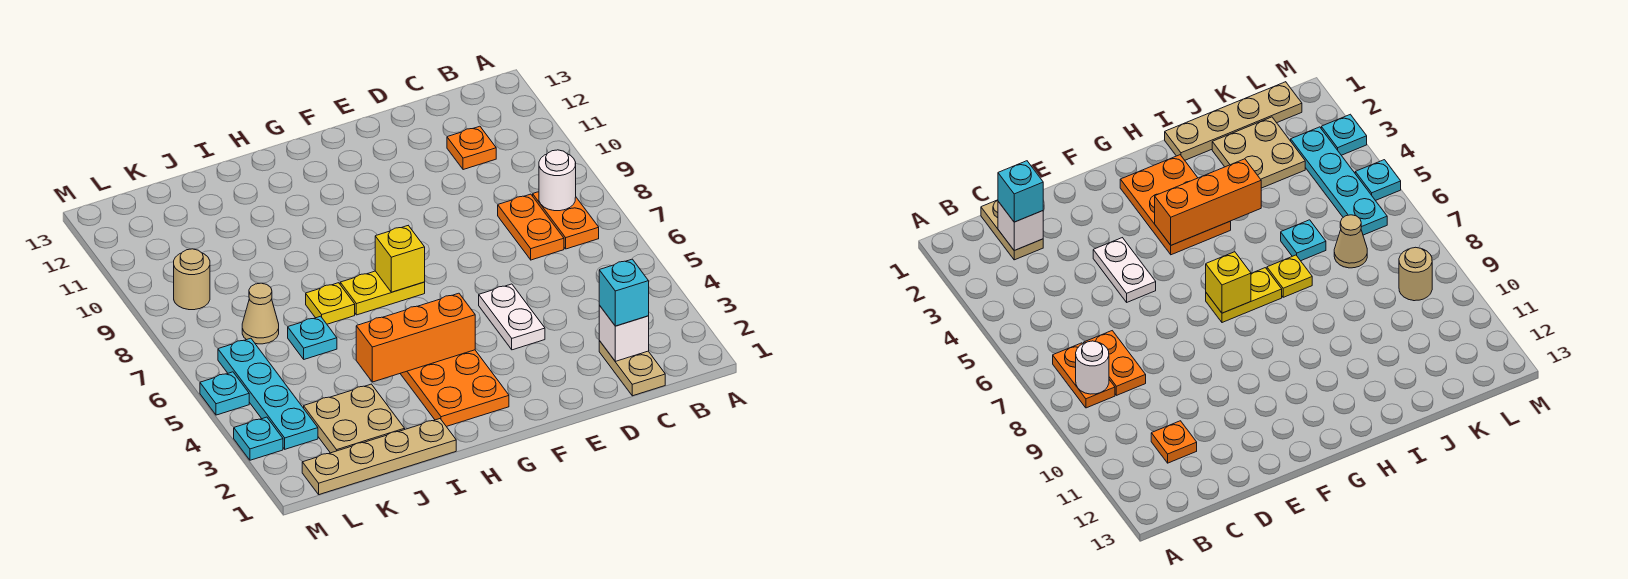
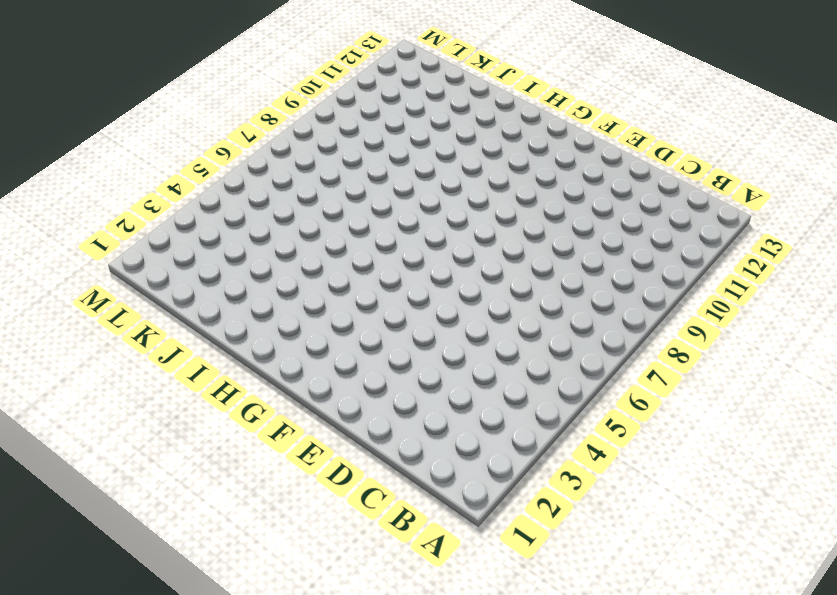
none -> orange 1x2 plate [533,192,599,249]
none -> tan 1x2 plate [599,341,665,396]
none -> orange 1x2 plate [498,194,564,260]

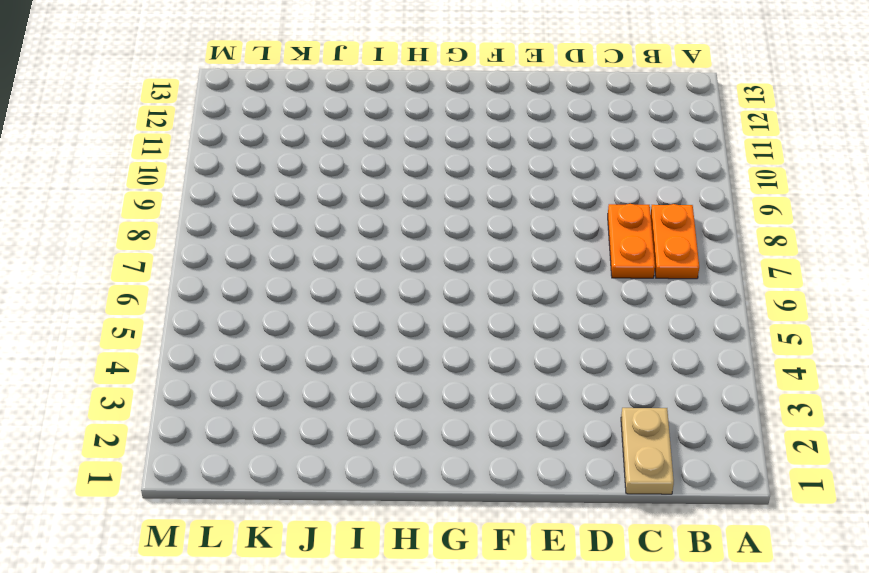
none -> orange 1x1 plate [447,126,496,170]
none -> white 1x2 plate [479,284,545,350]
none -> orange 2x3 plate [400,350,509,427]

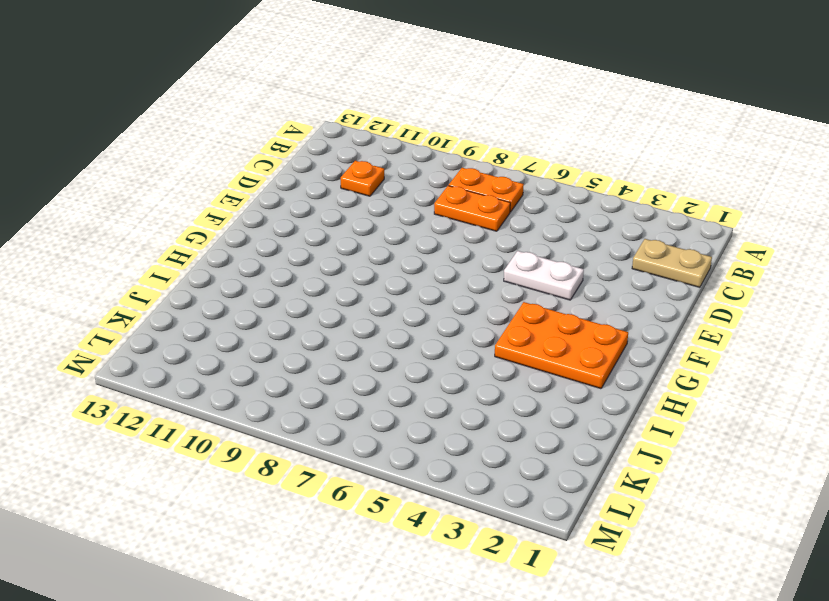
none -> yellow 1x2 plate [340,271,425,315]
none -> tan 1x4 plate [302,419,456,495]
none -> yellow 1x1 plate [306,283,355,324]

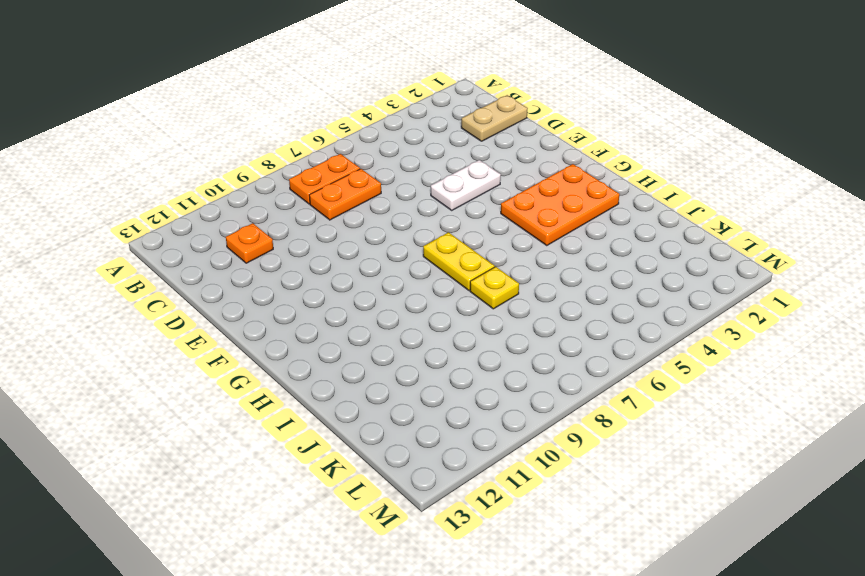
none -> tan 1x4 plate [302,419,456,495]
none -> tan 2x2 plate [304,384,405,453]
none -> cyan 1x1 plate [288,316,337,359]

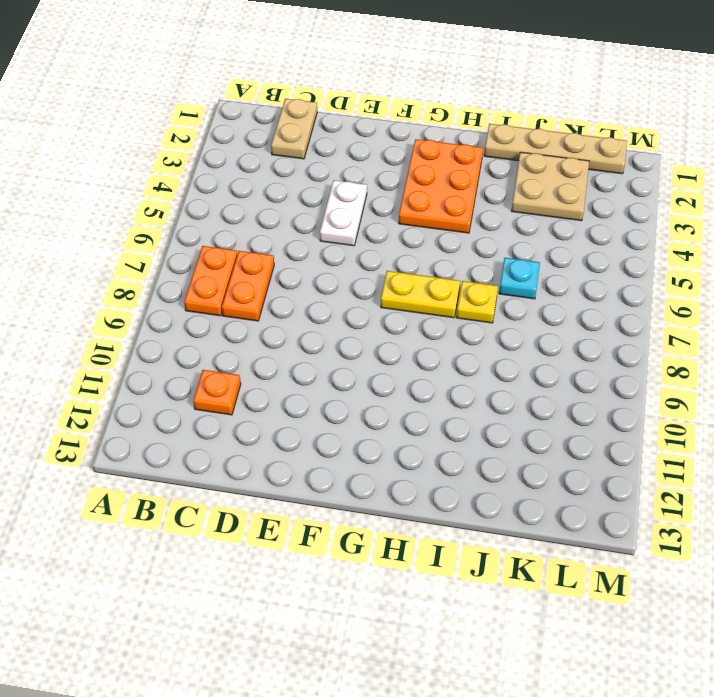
none -> tan 1x1 cone [242,283,279,344]
none -> cyan 1x4 plate [218,338,318,449]
none -> tan 1x1 round brick [174,249,210,310]

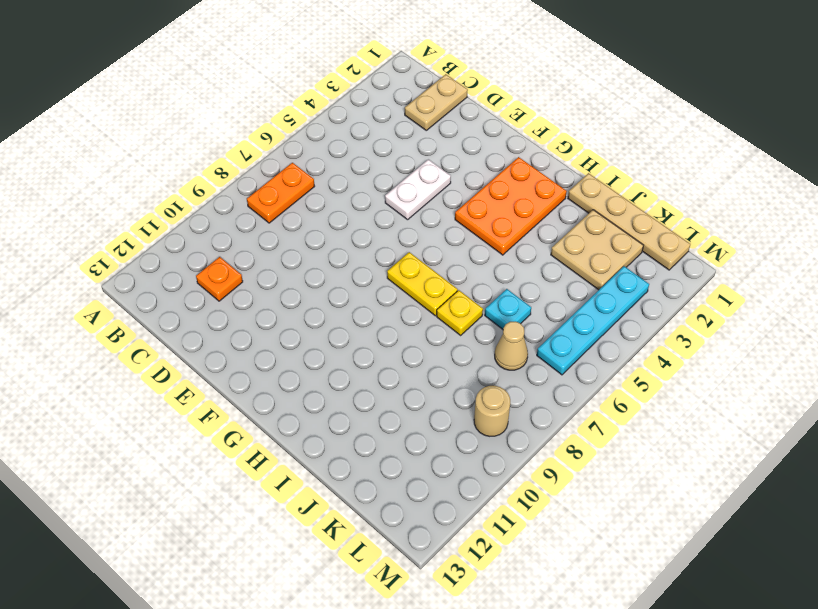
none -> orange 1x2 plate [498,194,564,260]
none -> cyan 1x1 plate [234,417,283,460]
none -> cyan 1x1 plate [200,372,249,415]

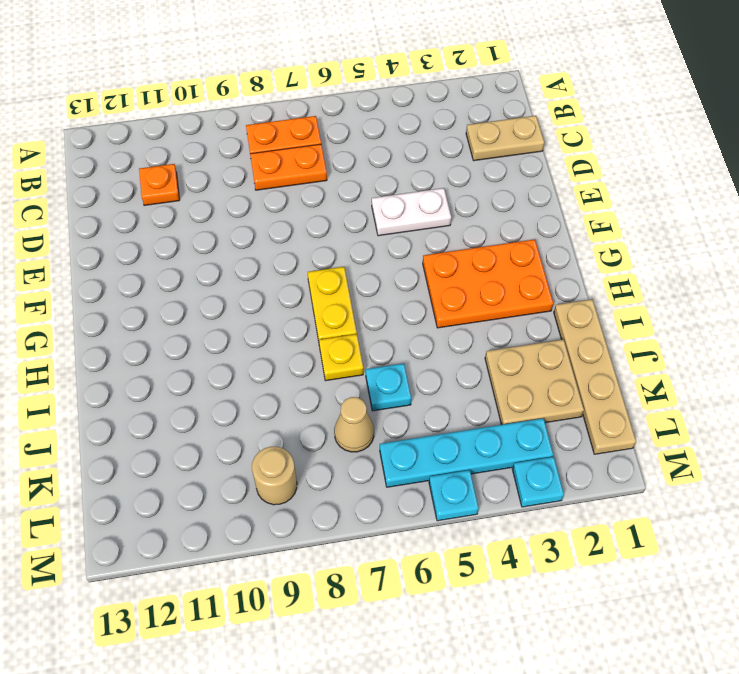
none -> white 1x1 round brick [539,150,576,211]
none -> white 1x1 brick [599,305,649,361]
none -> orange 1x3 brick [356,293,475,382]

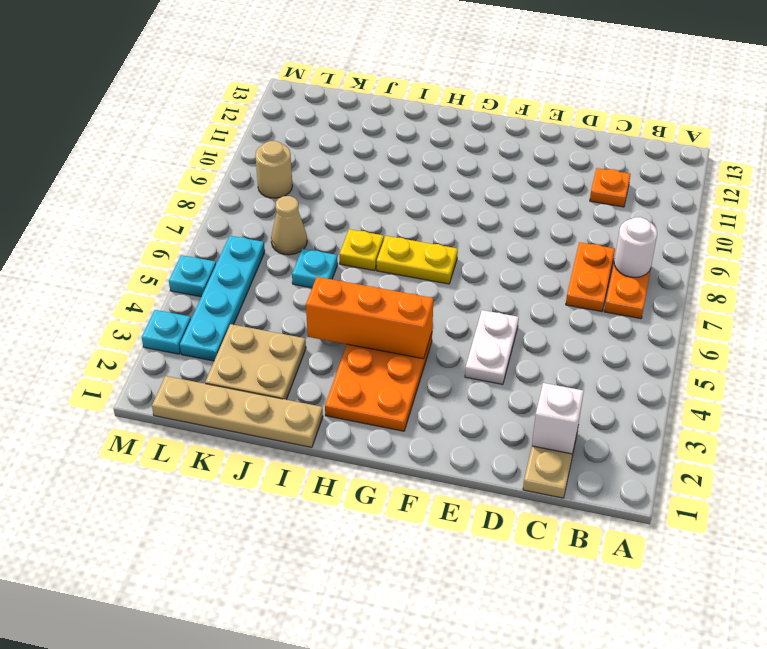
none -> yellow 1x1 brick [375,226,425,292]
none -> cyan 1x1 brick [599,259,649,326]

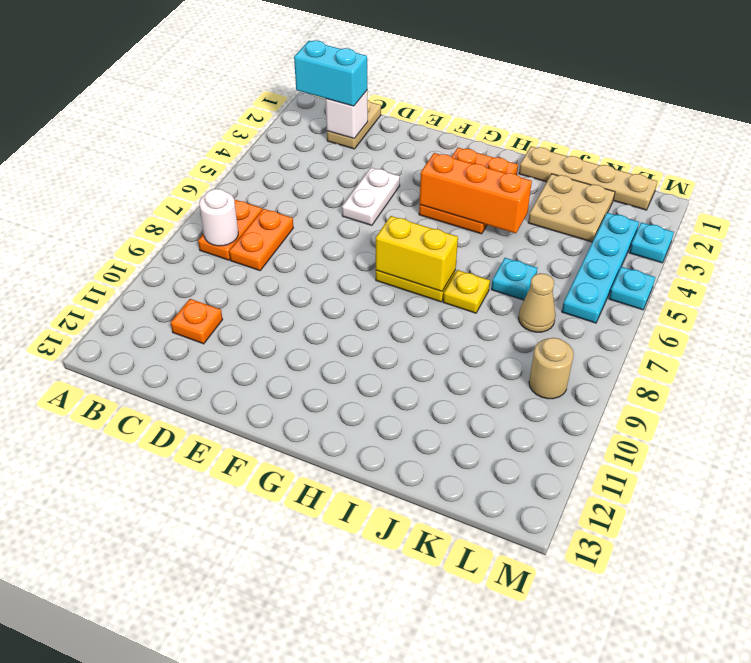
cyan 1x2 brick [294,40,367,106] -> cyan 1x1 brick [599,259,649,326]
yellow 1x2 brick [376,216,458,291] -> yellow 1x1 brick [375,226,425,292]

